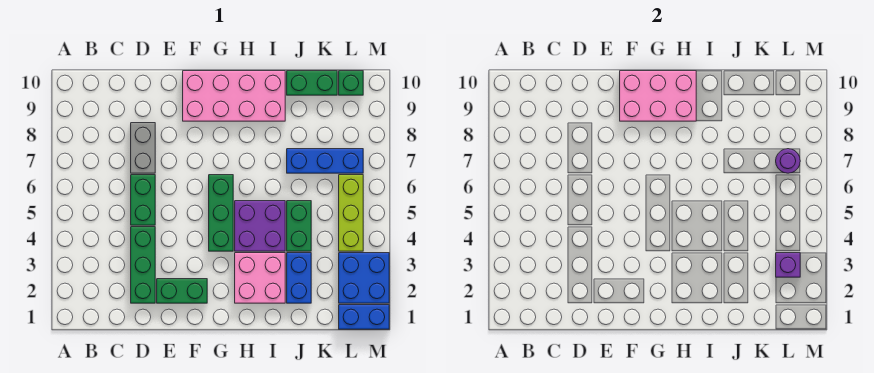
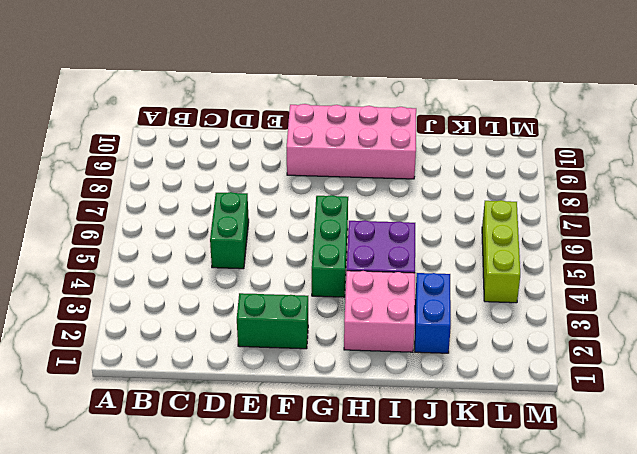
none -> green 1x3 brick [131,227,155,303]
none -> grey 1x2 brick [131,123,155,173]
none -> green 1x2 brick [287,201,311,251]

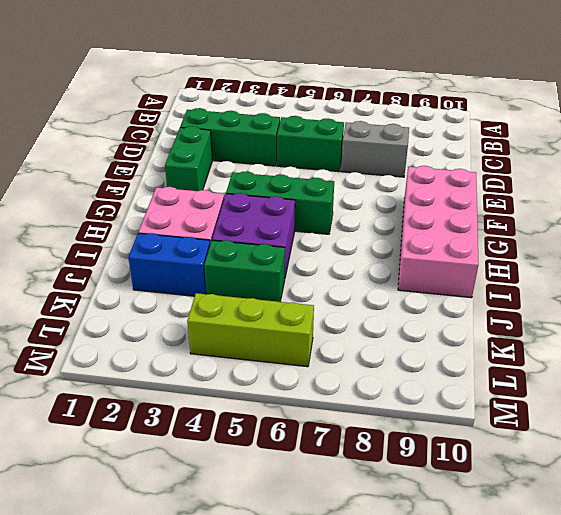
none -> blue 1x3 brick [287,149,363,173]
none -> green 1x2 brick [287,71,337,95]
none -> blue 1x2 brick [339,305,389,329]

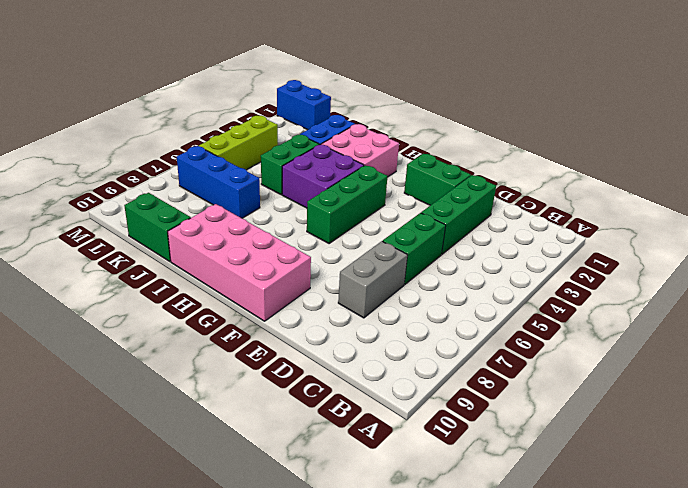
none -> blue 2x2 brick [339,253,389,303]
none -> green 1x1 brick [339,71,363,95]
none -> pink 2x3 brick [620,71,696,121]

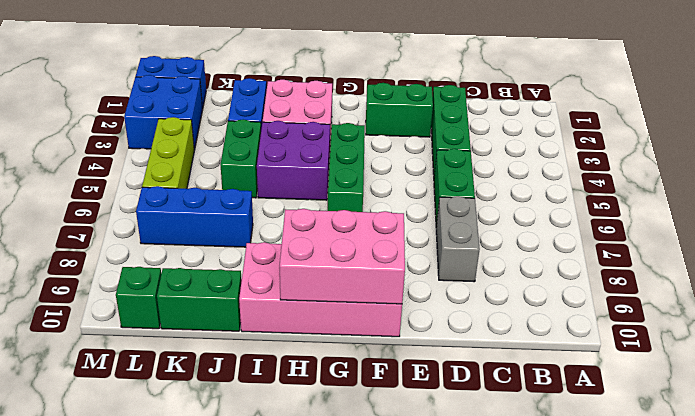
none -> purple 1x1 brick [776,253,800,277]
none -> purple 1x1 round brick [776,149,800,173]

